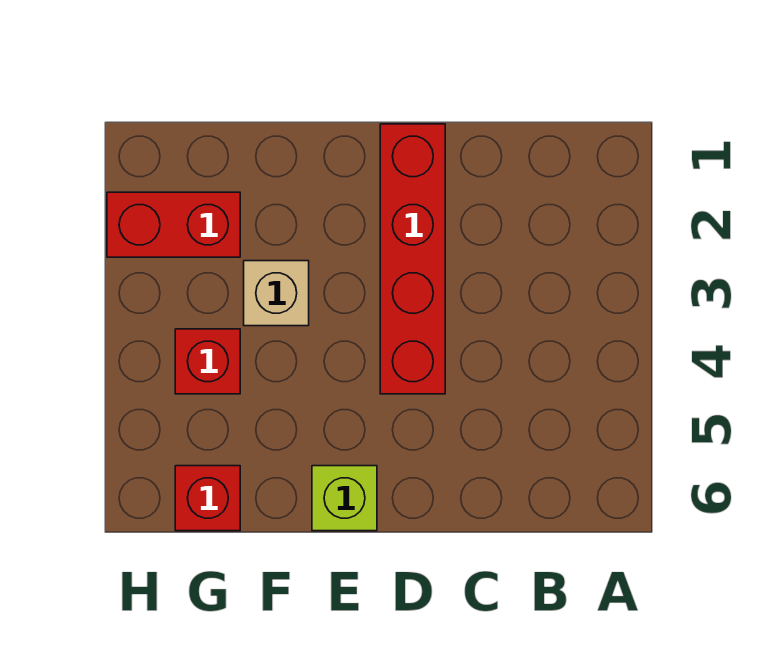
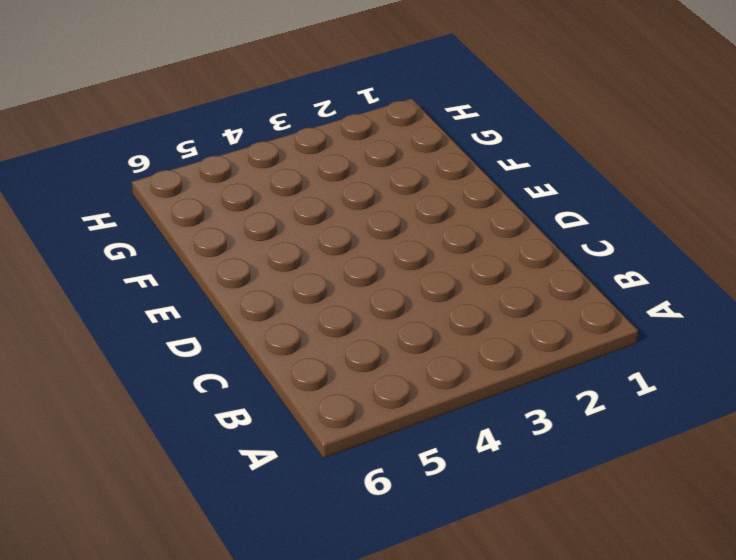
none -> red 1x4 brick [380,124,445,394]
none -> lime 1x1 brick [312,466,377,531]

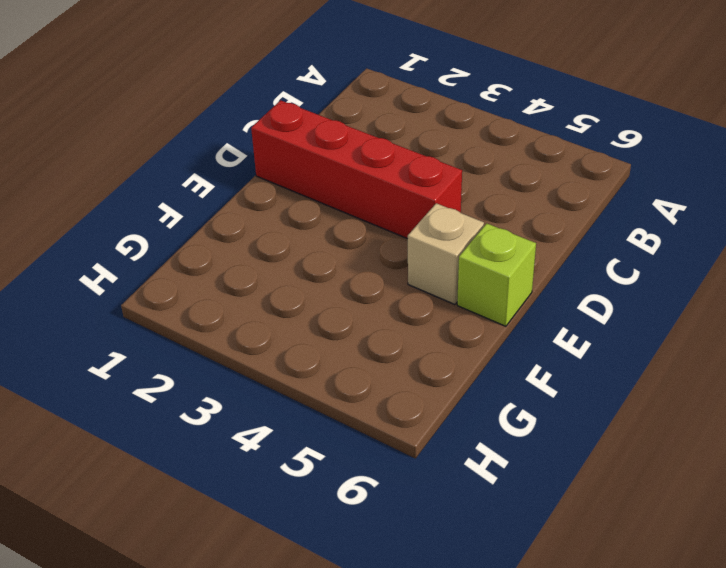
tan 1x1 brick [408,203,484,305] -> tan 1x1 brick moved to [244,261,309,326]
none -> red 1x2 brick [107,192,240,257]
none -> red 1x1 brick [175,329,240,394]

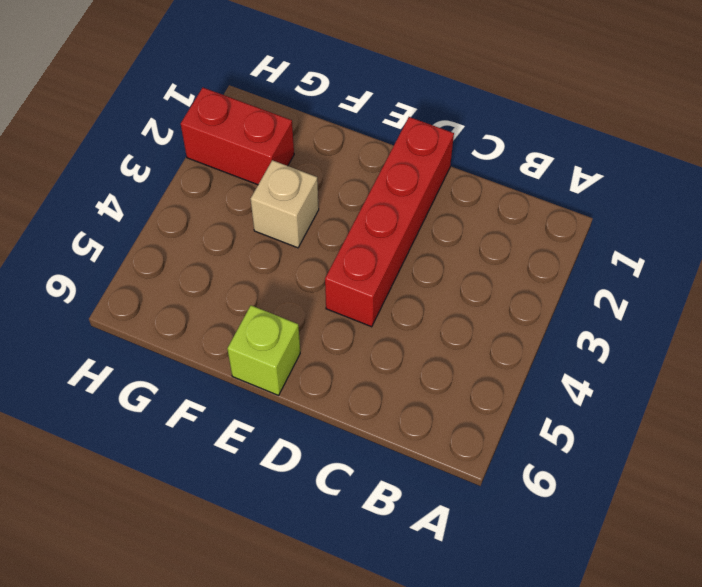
none -> red 1x1 brick [175,329,240,394]
none -> red 1x1 brick [175,466,240,531]

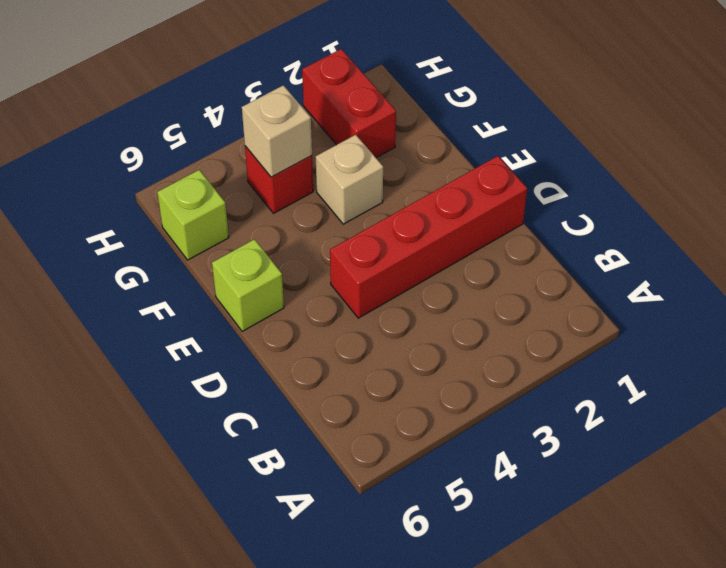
tan 1x1 brick [242,85,312,177] -> none
lime 1x1 brick [157,170,229,260] -> red 1x1 brick [175,466,240,531]

